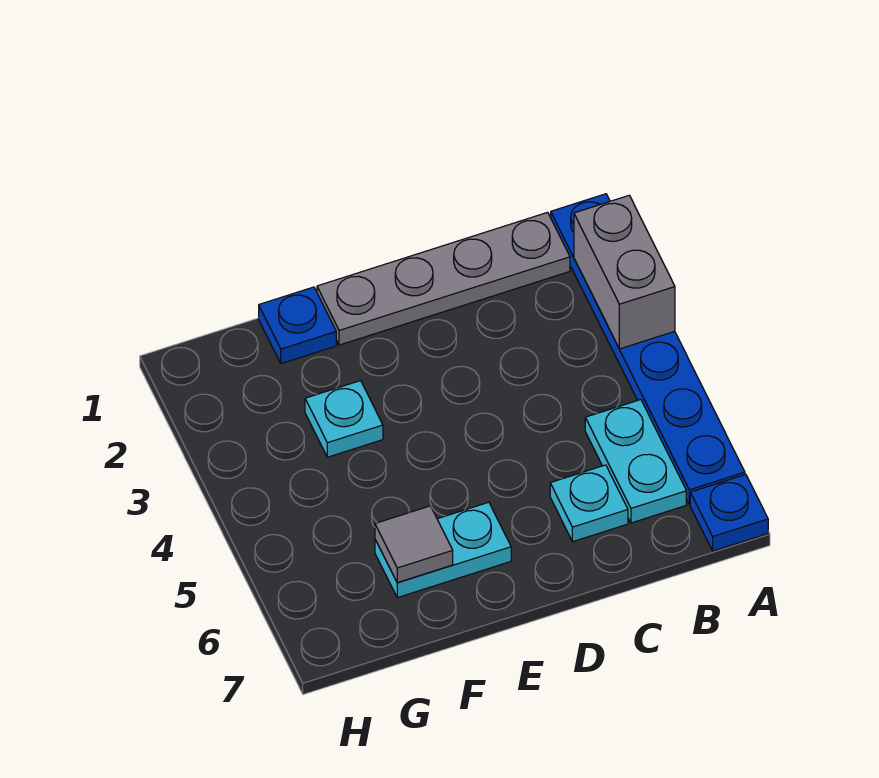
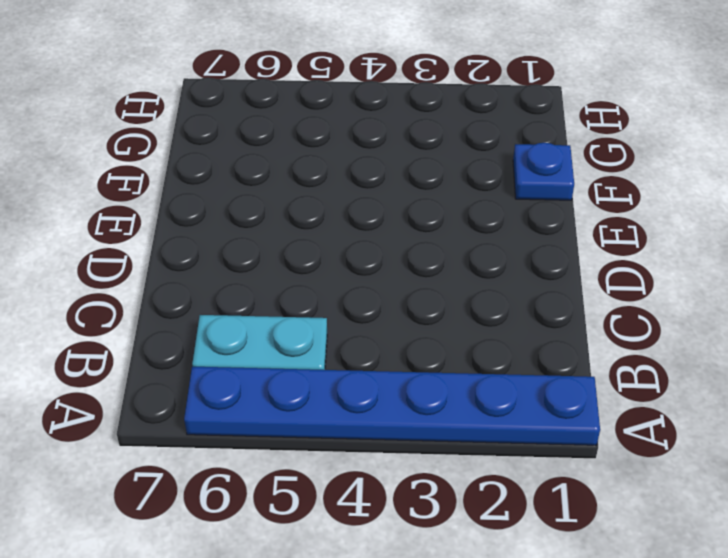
none -> blue 1x1 plate [690,475,768,551]
none -> grey 1x4 plate [317,212,570,345]

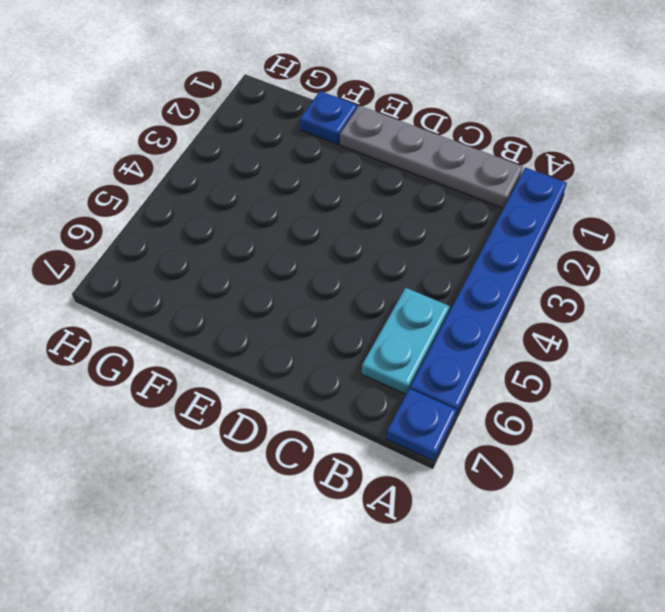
none -> cyan 1x1 plate [550,465,628,542]
none -> cyan 1x2 plate [375,502,511,598]

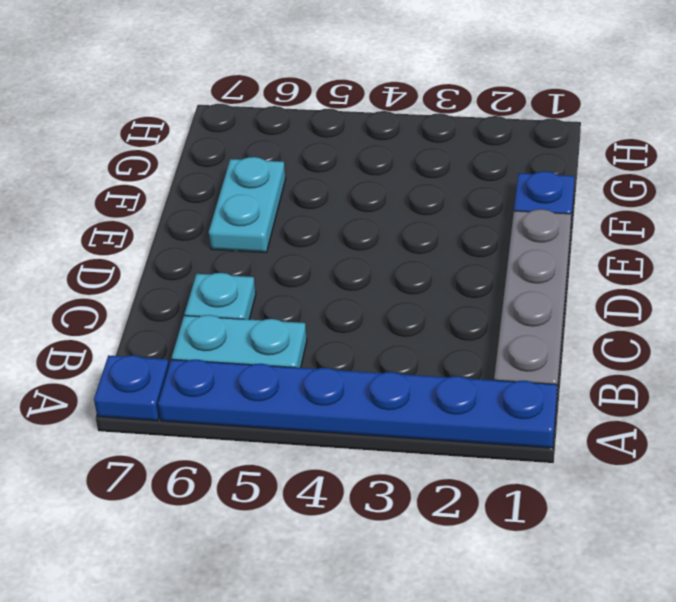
none -> cyan 1x1 plate [305,381,383,457]
none -> grey 1x2 brick [574,195,675,349]

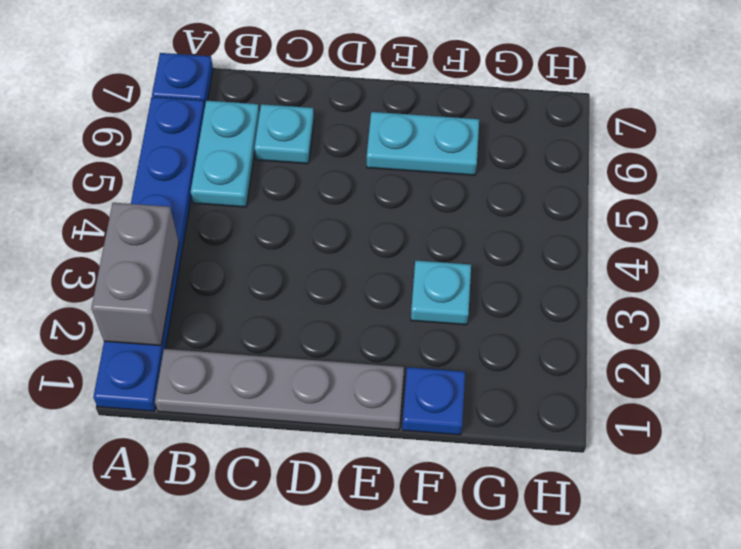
none -> grey 1x1 tile [375,506,453,583]

